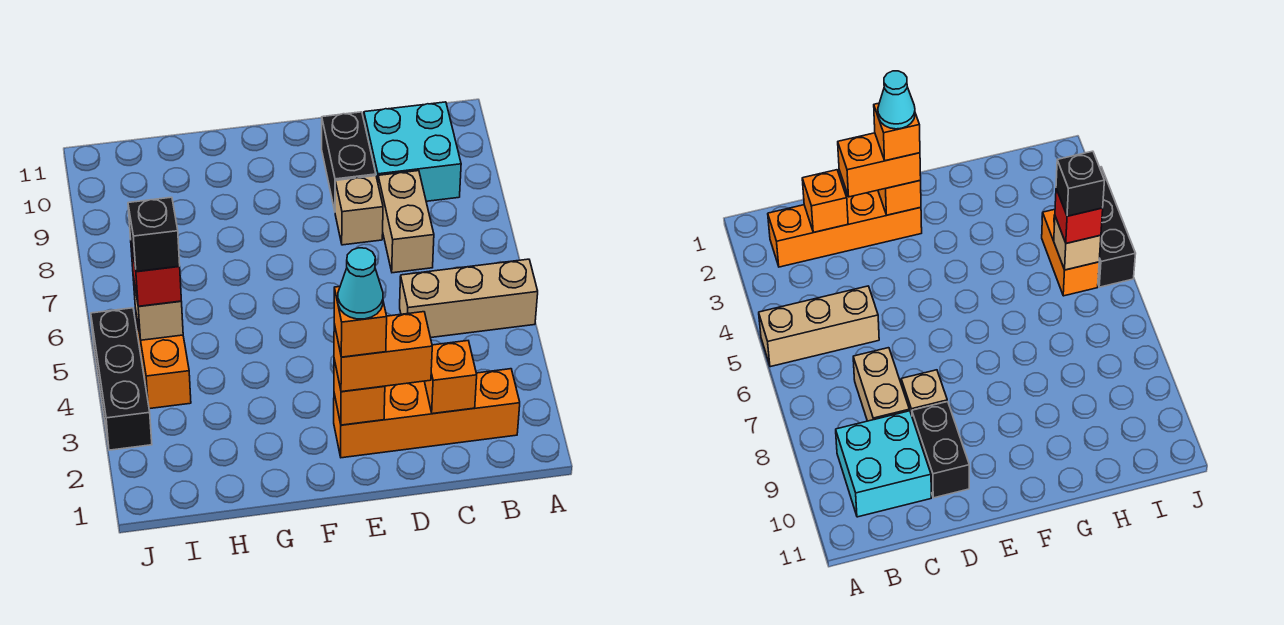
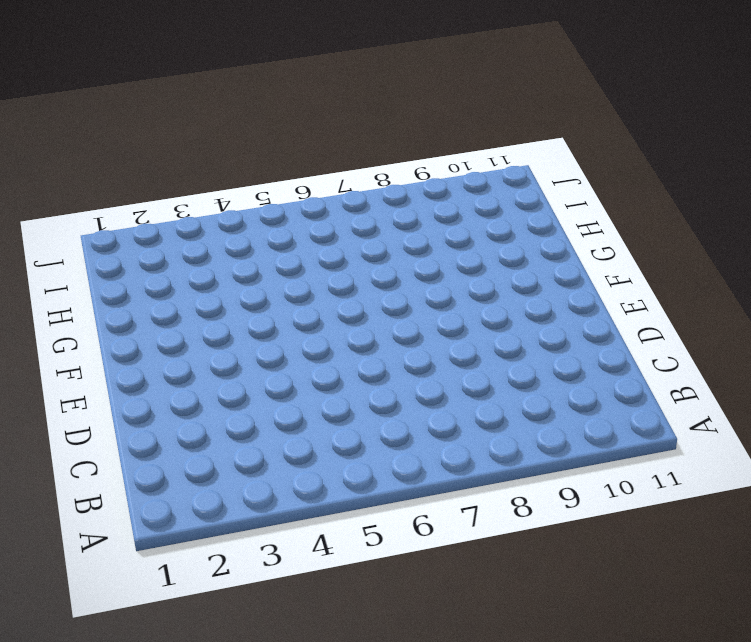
none -> tan 1x3 brick [400,259,538,338]
none -> orange 1x4 brick [334,369,520,458]
none -> cyan 2x2 brick [364,102,461,201]

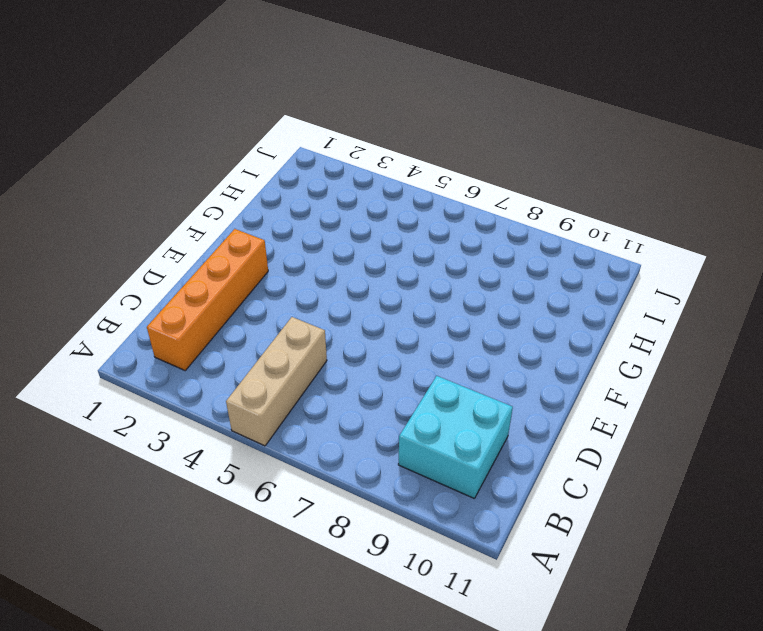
none -> tan 1x2 brick [378,171,434,273]
none -> tan 1x1 brick [335,176,383,245]
none -> black 1x2 brick [322,112,376,211]

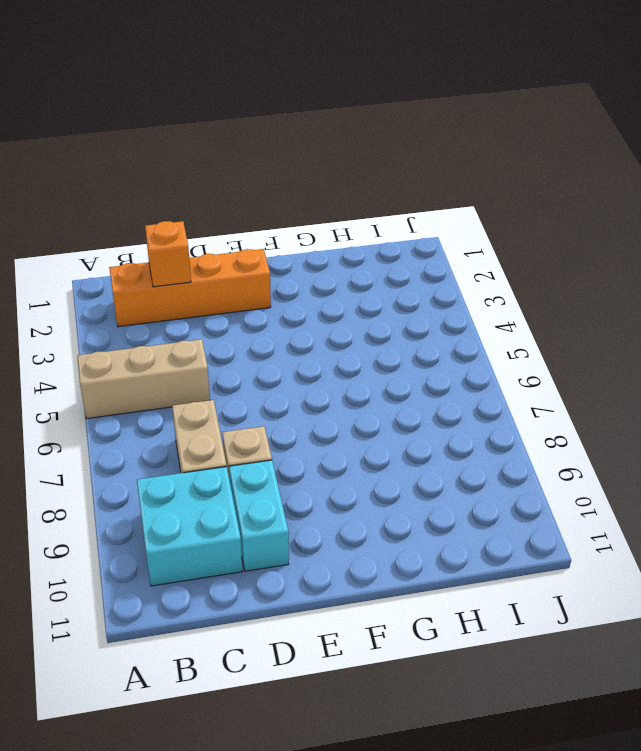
cyan 1x2 brick [229,460,289,571] -> black 1x2 brick [322,112,376,211]
none -> orange 1x2 brick [136,315,191,409]
none -> black 1x3 brick [91,308,152,450]
none -> orange 1x1 brick [334,360,385,425]

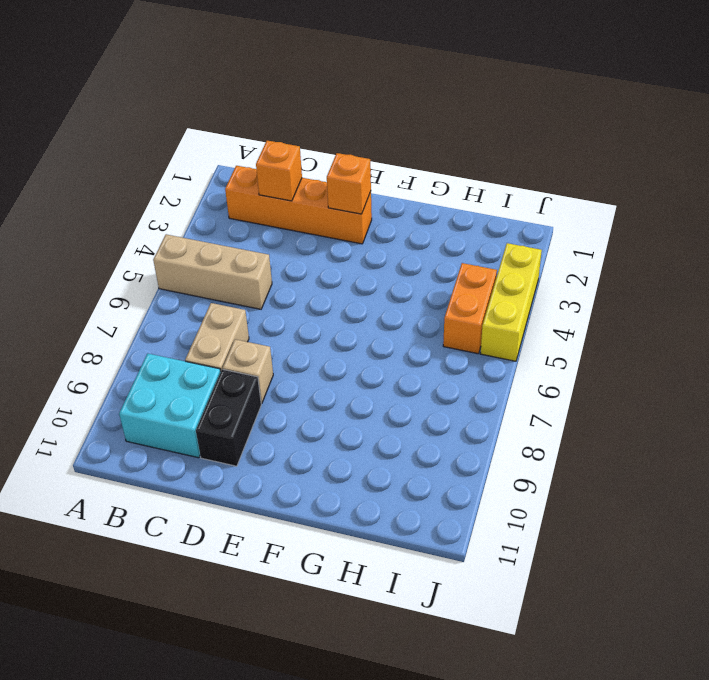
yellow 1x3 brick [481,243,542,361] -> black 1x3 brick [91,308,152,450]
none -> tan 1x1 brick [133,277,183,340]
none -> orange 1x2 brick [334,312,432,392]
none -> red 1x1 brick [131,244,181,306]

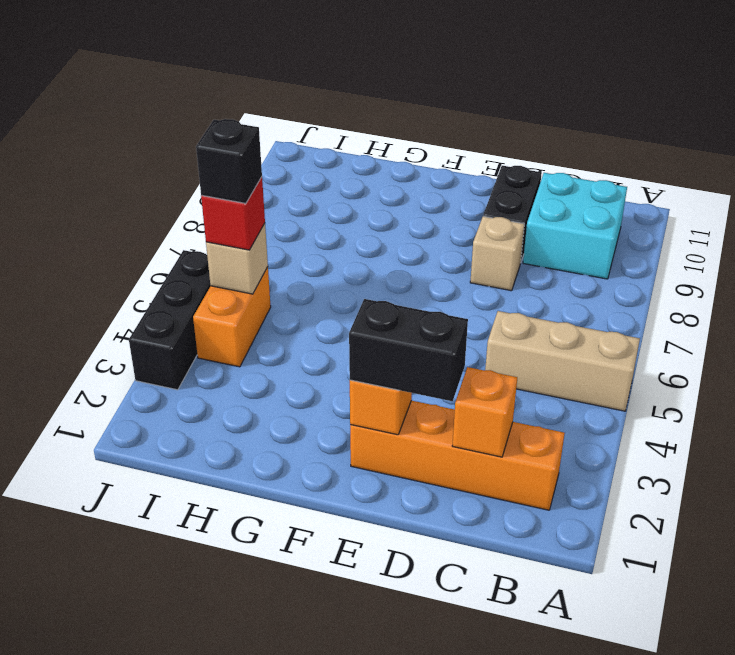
black 1x2 brick [349,299,468,401] -> orange 1x2 brick [334,312,432,392]
none -> tan 1x2 brick [378,171,434,273]
none -> orange 1x1 brick [334,287,387,357]
none -> cyan 1x1 cone [338,248,383,319]

